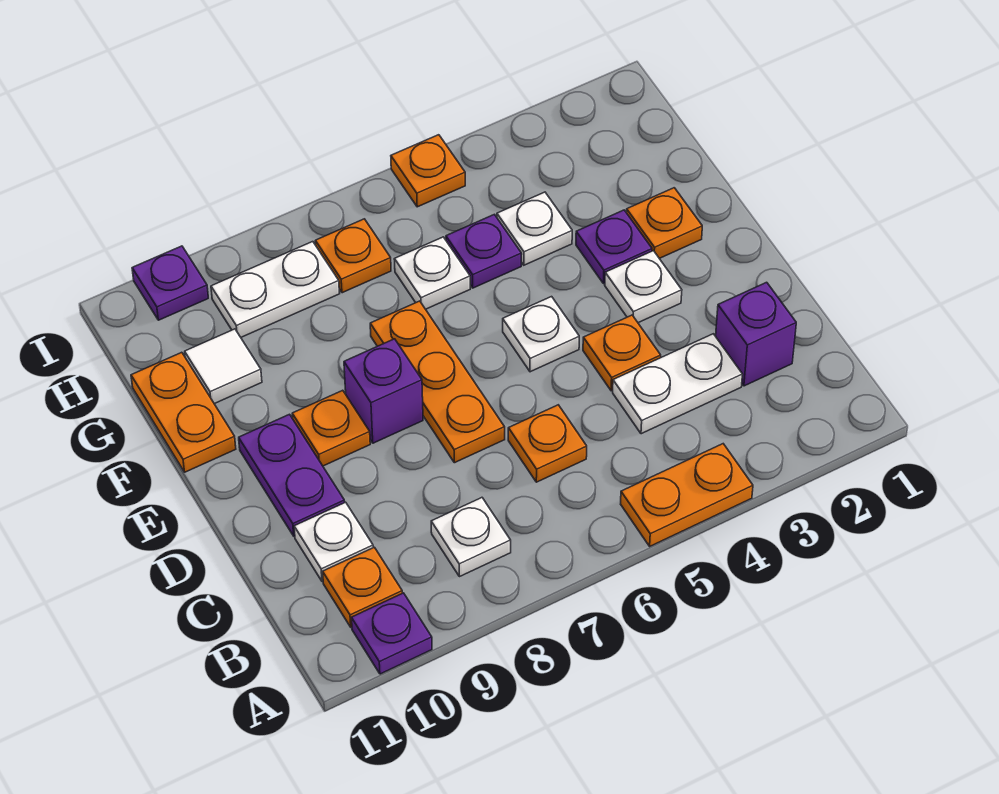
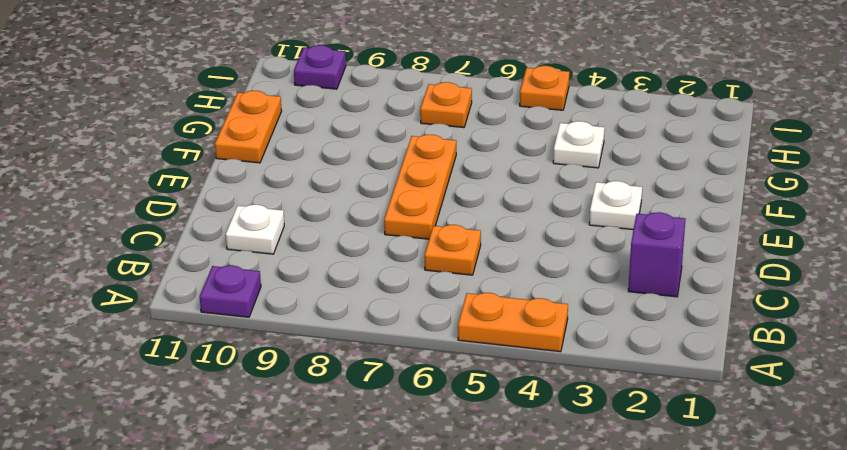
none -> white 1x1 plate [431,498,511,577]
none -> orange 1x1 plate [323,547,402,627]
none -> white 1x2 plate [613,334,743,434]

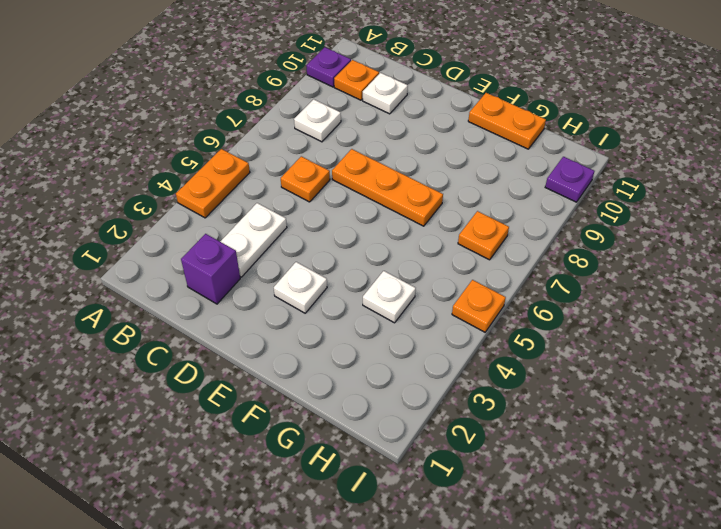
none -> orange 1x1 plate [583,315,661,391]
none -> purple 1x2 plate [239,414,345,536]
none -> white 1x1 plate [503,297,579,372]

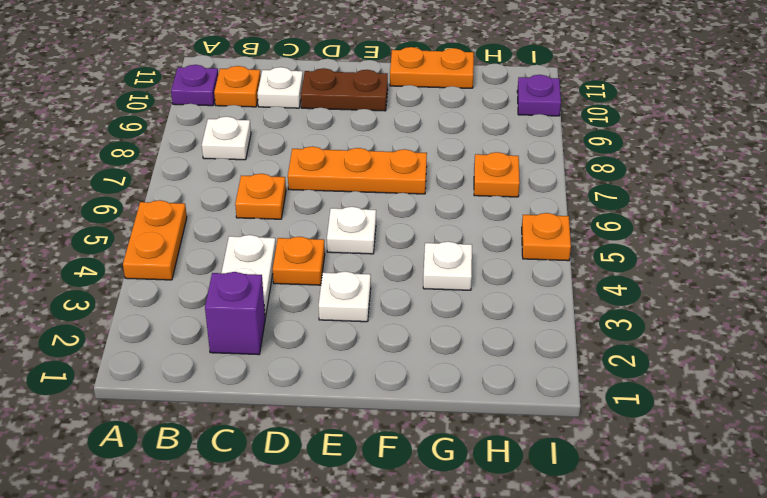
brown 1x2 plate [301,68,388,111] -> purple 1x2 plate [239,414,345,536]
none -> purple 1x1 brick [344,339,423,443]
none -> orange 1x1 plate [292,390,370,466]
none -> orange 1x1 plate [627,188,702,258]

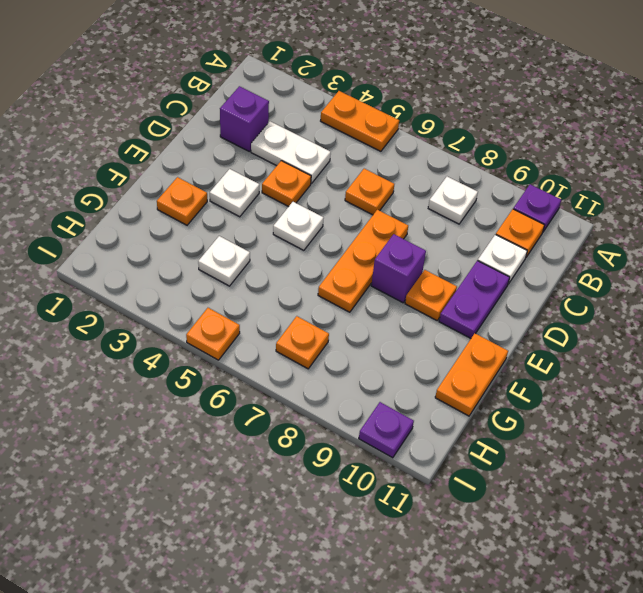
none -> purple 1x1 plate [576,210,652,284]
none -> purple 1x1 plate [446,214,522,288]
none -> white 1x1 plate [394,237,470,309]

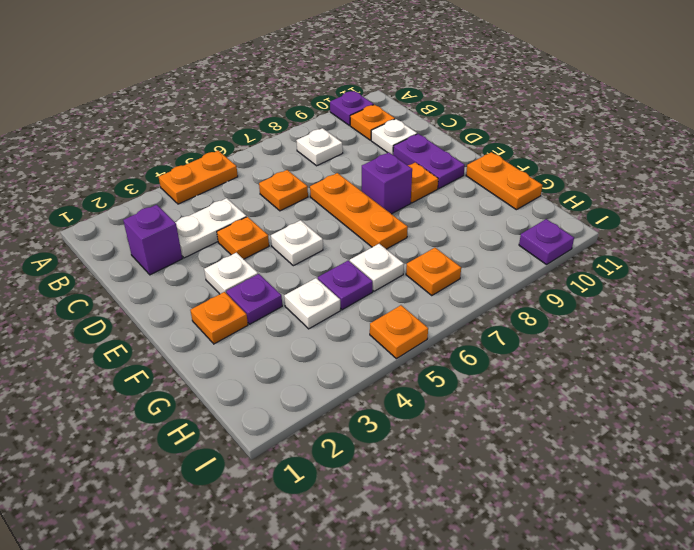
none -> white 1x1 tile [185,329,262,404]
none -> white 1x2 plate [211,242,340,337]

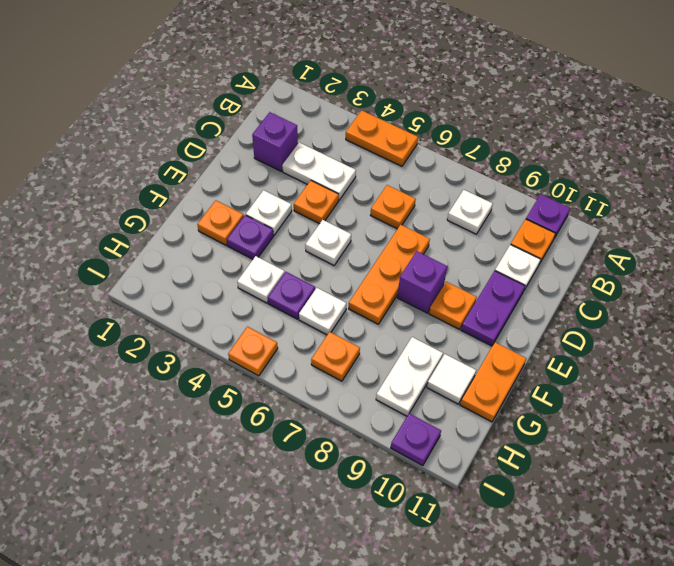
white 1x2 plate [376,337,443,416] -> white 1x2 plate turned to [211,242,340,337]

